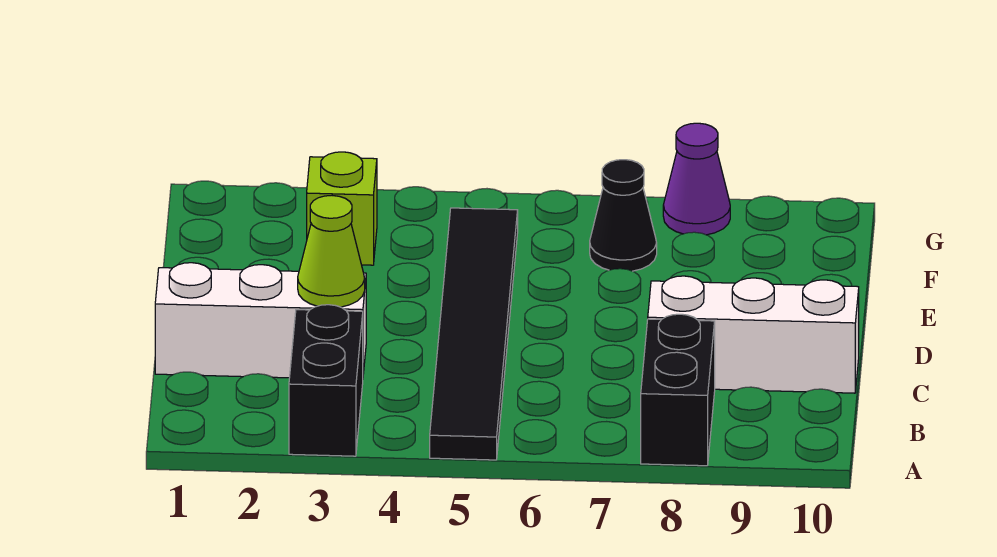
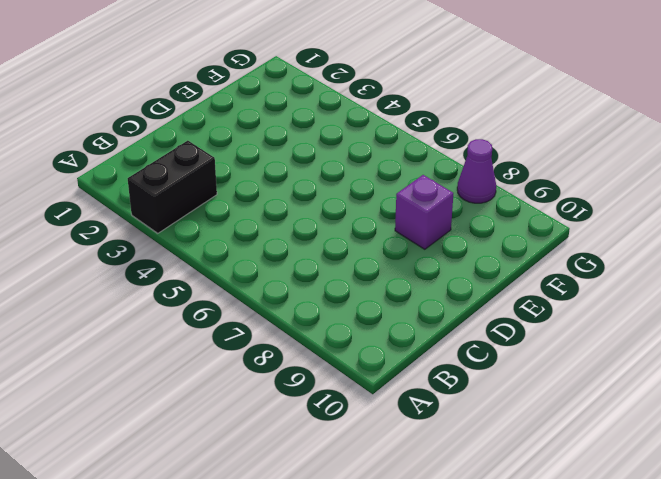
purple 1x1 brick [395,175,453,249] -> none
none -> black 1x6 tile [430,208,518,460]
none -> black 1x2 brick [641,314,715,466]

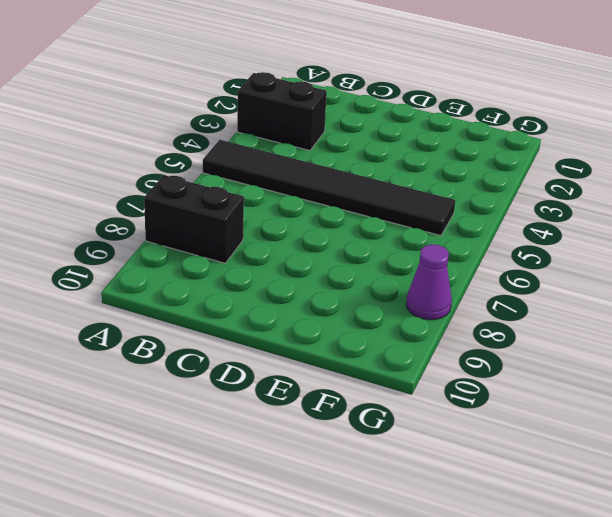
none -> white 1x3 brick [155,263,366,378]
none -> white 1x3 brick [648,276,859,393]

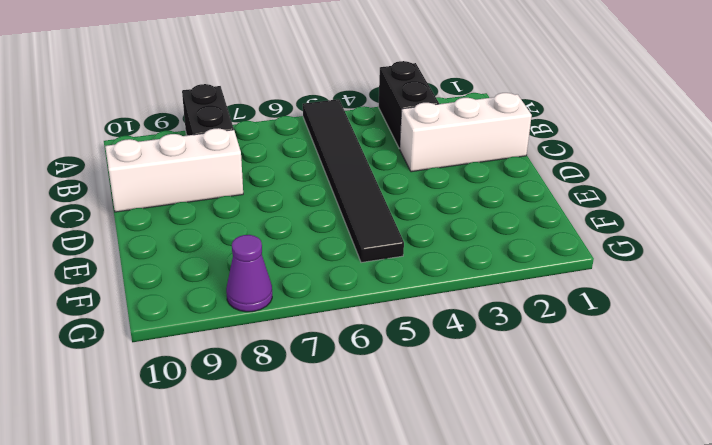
none -> lime 1x1 brick [307,152,377,265]
none -> black 1x1 cone [590,160,657,271]

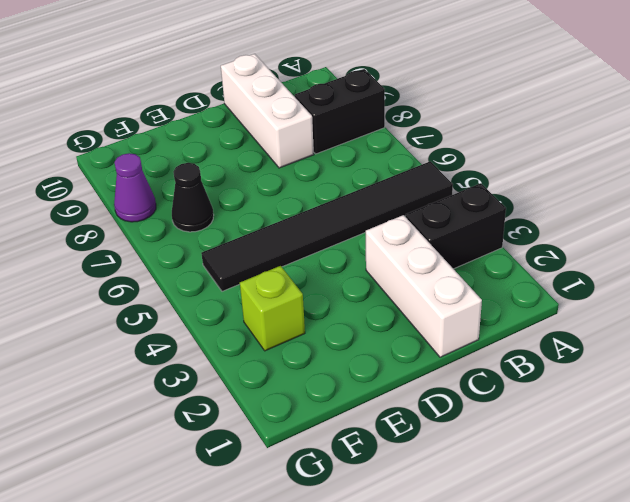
none -> lime 1x1 cone [298,196,365,307]

